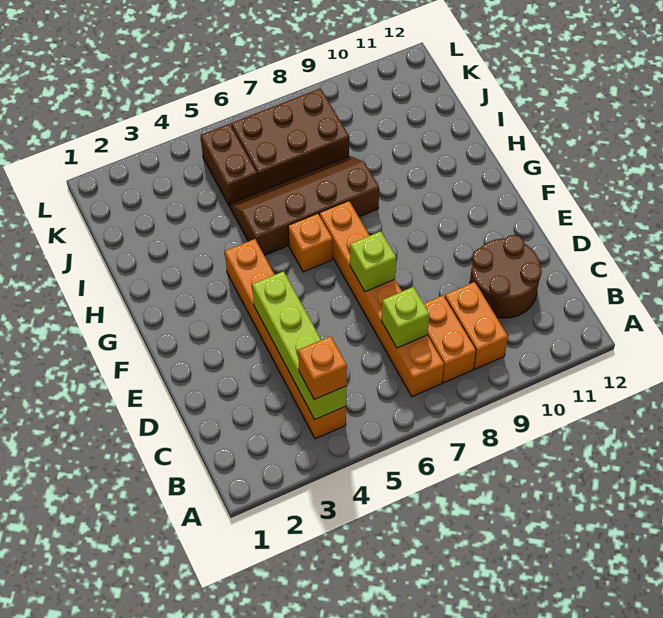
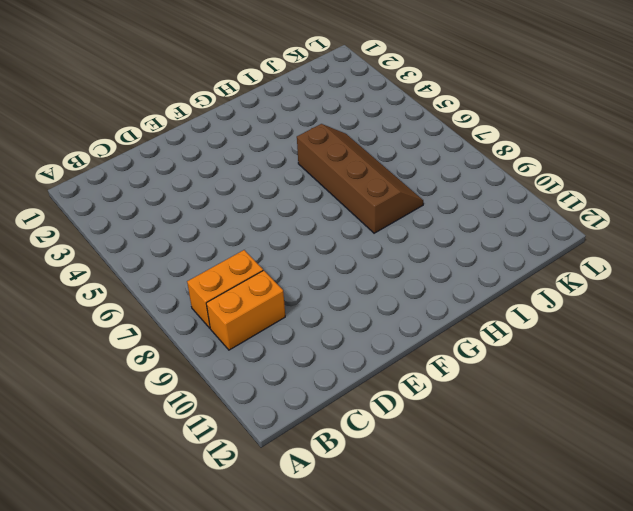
none -> orange 1x6 brick [225,239,346,439]
none -> orange 1x6 brick [320,201,444,397]
none -> brown 2x2 round brick [470,235,542,318]

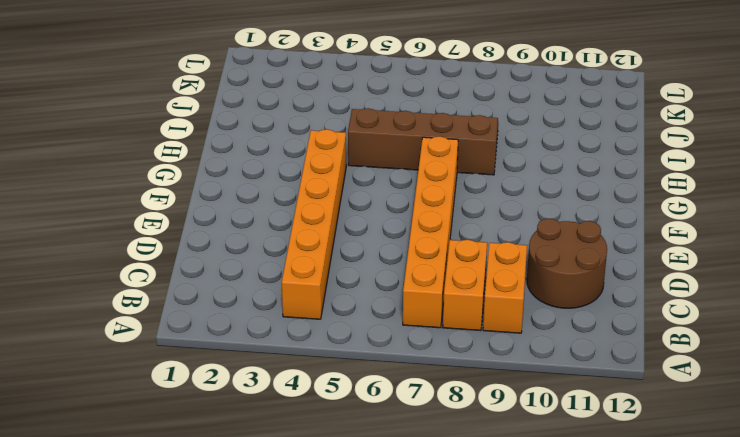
none -> orange 1x1 brick [288,213,332,272]
none -> brown 1x2 brick [201,124,258,207]
none -> brown 2x3 brick [231,88,349,192]

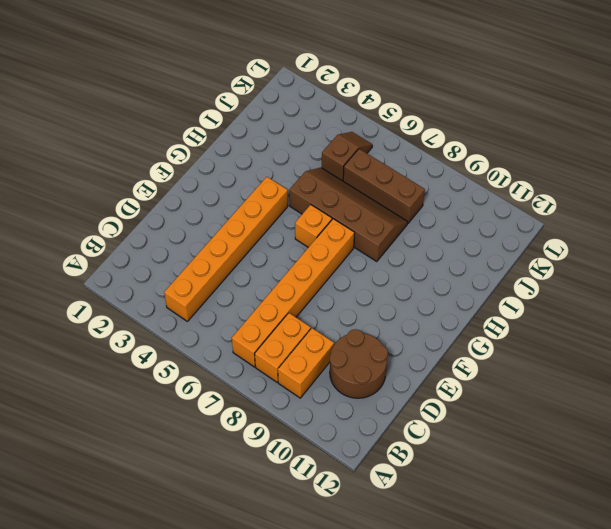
brown 1x2 slope [322,132,372,181] -> brown 1x2 brick [201,124,258,207]
brown 1x3 brick [343,149,425,223] -> brown 2x3 brick [231,88,349,192]
none -> lime 1x4 brick [252,271,347,419]
none -> lime 1x1 brick [382,287,429,348]
none -> lime 1x1 brick [350,231,396,292]

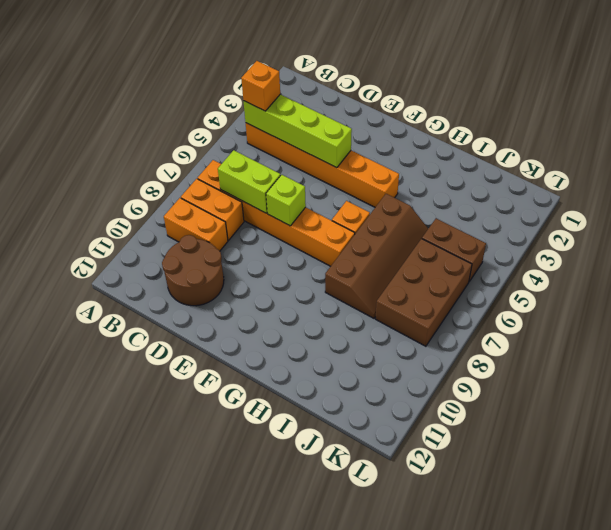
lime 1x2 brick [218,150,281,213] -> lime 1x1 brick [382,287,429,348]

